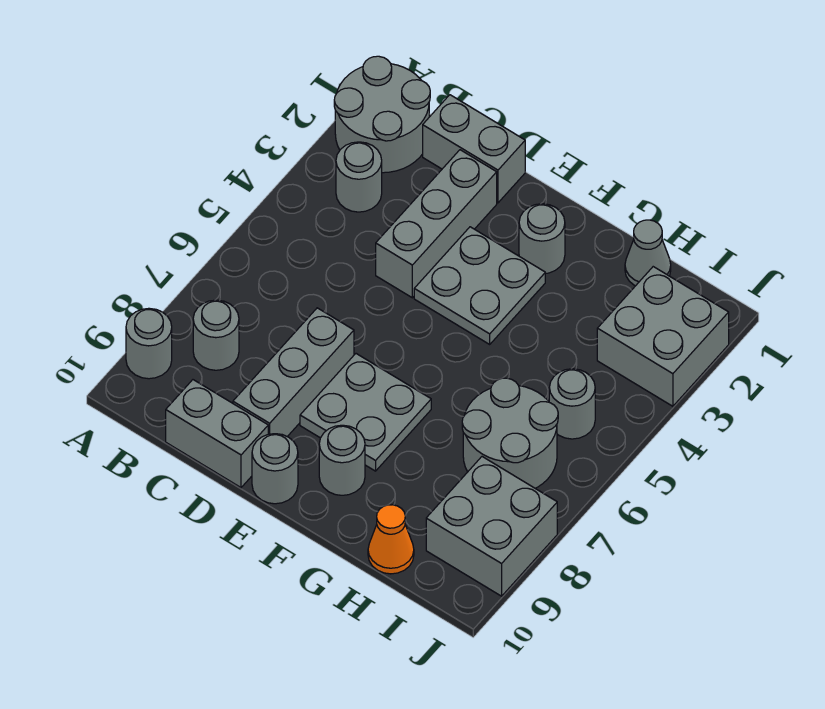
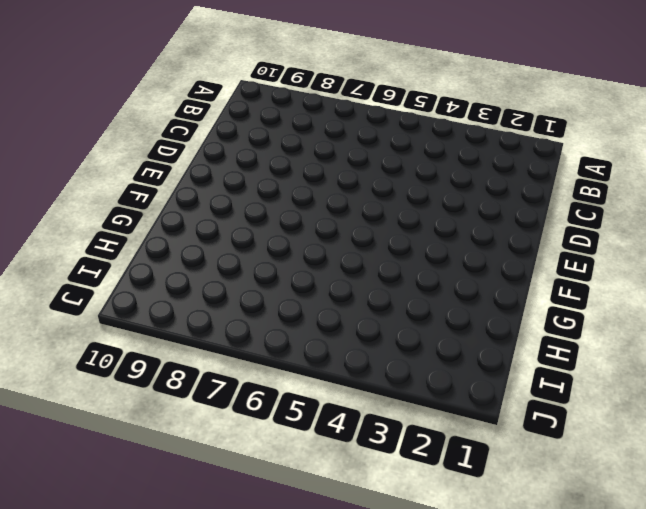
none -> grey 2x2 round brick [334,56,430,173]
none -> grey 1x1 round brick [126,308,172,379]
none -> grey 1x1 round brick [336,142,382,212]

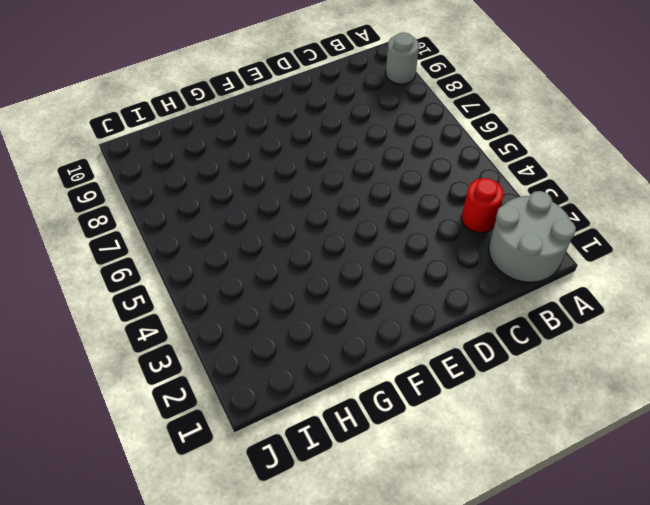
red 1x1 round brick [462,178,504,233] -> grey 1x1 round brick [336,142,382,212]
none -> grey 1x1 round brick [193,300,239,370]
none -> grey 1x2 brick [423,95,525,203]
none -> grey 1x2 brick [166,380,268,487]

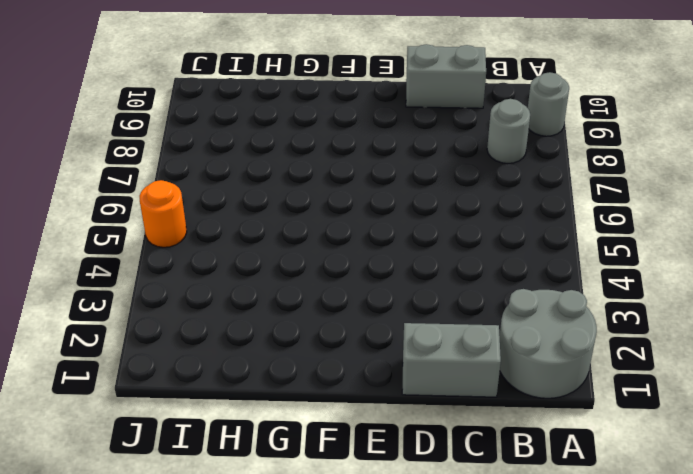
orange 1x1 round brick [140,180,187,247] -> none
none -> grey 1x1 round brick [336,142,382,212]
none -> grey 1x3 brick [376,150,497,298]
none -> grey 1x3 brick [233,308,354,436]

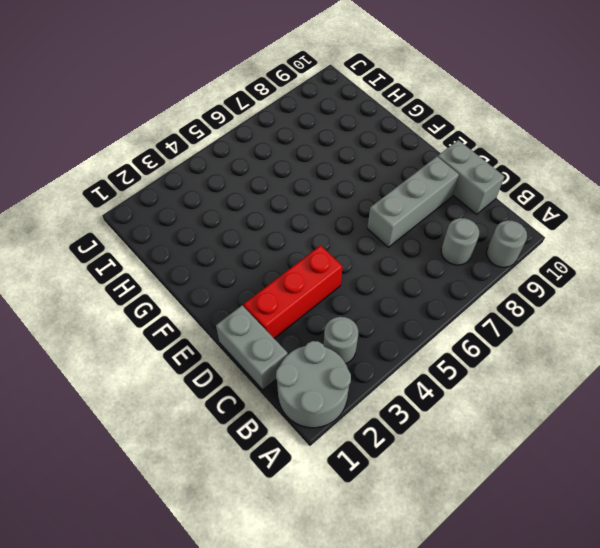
red 1x3 brick [244,245,343,338] -> grey 1x3 brick [376,150,497,298]
none -> grey 2x2 plate [414,227,545,344]
none -> grey 2x2 plate [300,354,431,471]
none -> grey 1x1 round brick [252,434,298,504]

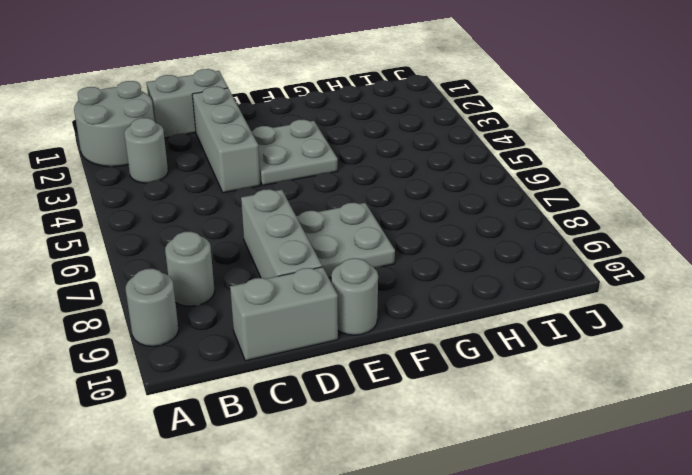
none -> grey 1x1 round brick [519,204,565,274]
none -> grey 1x1 round brick [319,425,365,495]
none -> grey 1x1 cone [625,220,671,286]

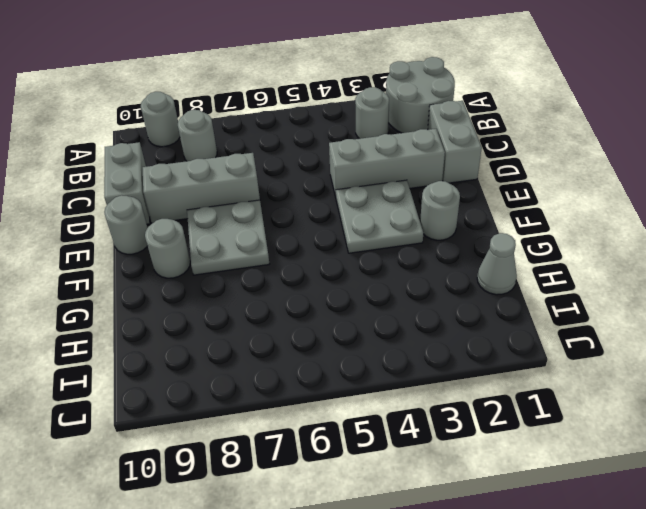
none -> grey 2x2 round brick [462,378,558,488]
none -> orange 1x1 cone [368,505,414,574]
none -> grey 2x2 brick [597,267,729,406]

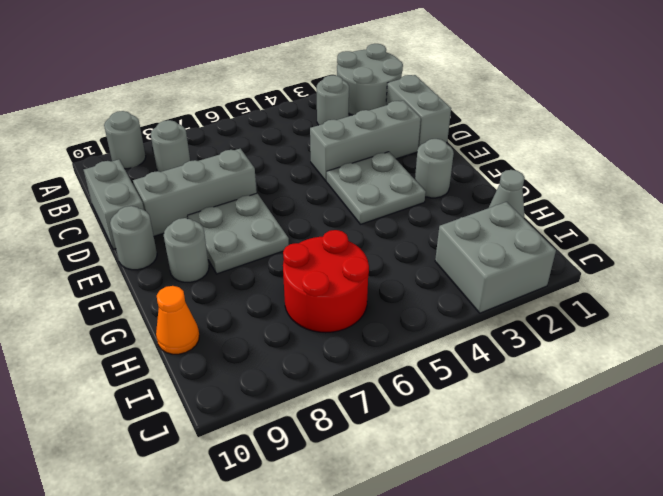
red 2x2 round brick [283,230,369,333] -> grey 2x2 round brick [462,378,558,488]
none -> grey 1x1 round brick [549,369,595,439]
none -> grey 2x2 brick [426,457,557,596]

